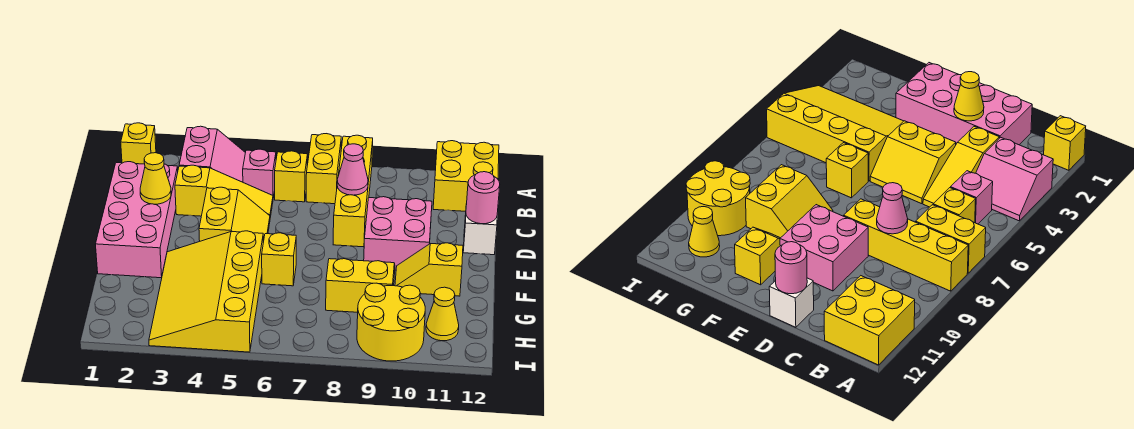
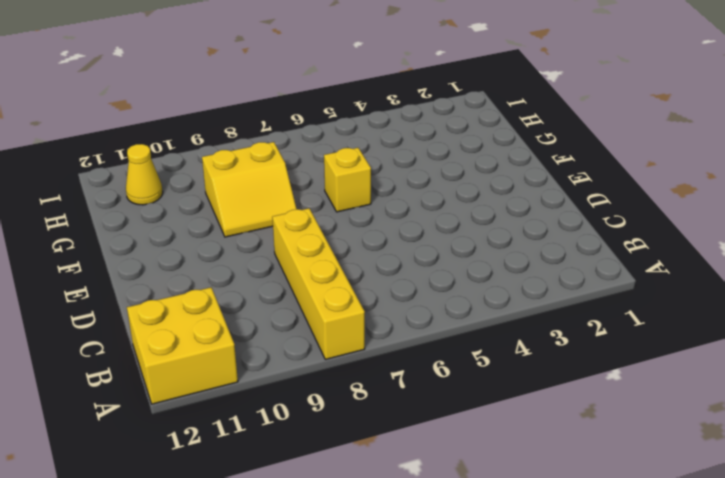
none -> yellow 1x1 brick [121,123,156,164]
none -> pink 2x2 slope [179,126,245,182]
none -> yellow 1x2 brick [306,134,341,204]

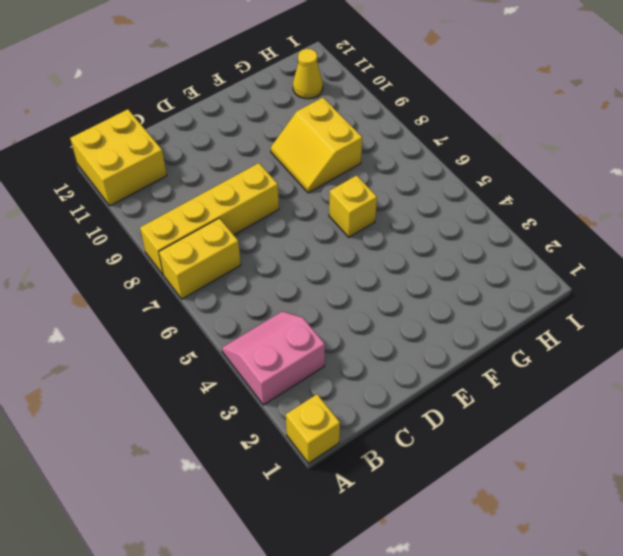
none -> pink 1x1 brick [243,149,276,198]
none -> yellow 1x1 brick [275,151,308,202]
none -> pink 2x4 brick [95,162,178,278]

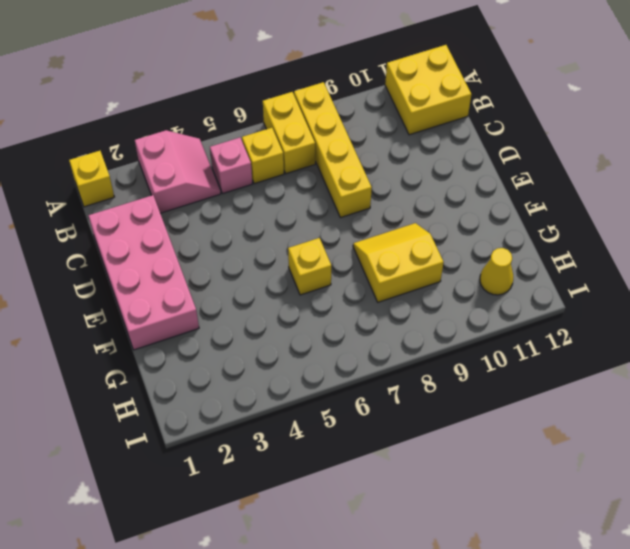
none -> yellow 1x3 slope [175,165,273,218]
none -> yellow 2x2 slope [199,187,270,242]
none -> pink 2x2 brick [364,197,432,270]

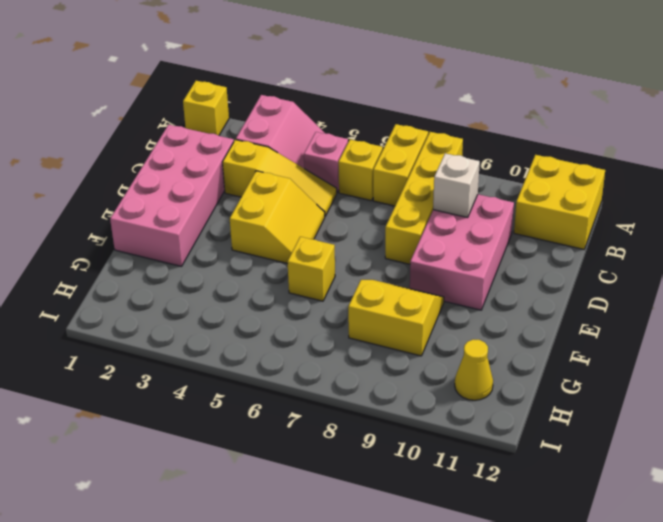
pink 2x3 brick [410,194,514,310] -> pink 2x2 brick [364,197,432,270]
white 1x1 brick [433,153,480,217] -> white 1x1 brick moved to [463,204,497,255]
none -> yellow 3x4 slope [149,231,263,352]
none -> yellow 1x2 slope [395,243,463,296]
none -> yellow 2x2 round brick [357,283,425,361]

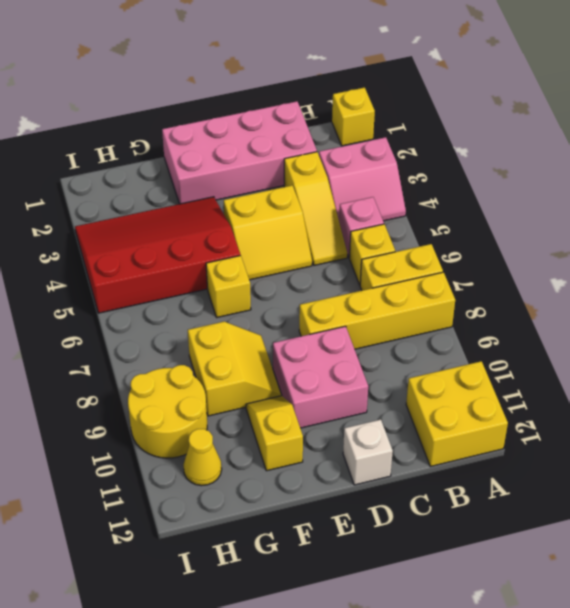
red 3x4 slope [75,197,240,313] -> yellow 3x4 slope [149,231,263,352]
none -> pink 1x1 cone [337,144,368,195]
none -> yellow 1x1 cone [140,153,171,204]
none -> pink 1x1 round brick [466,172,500,224]

